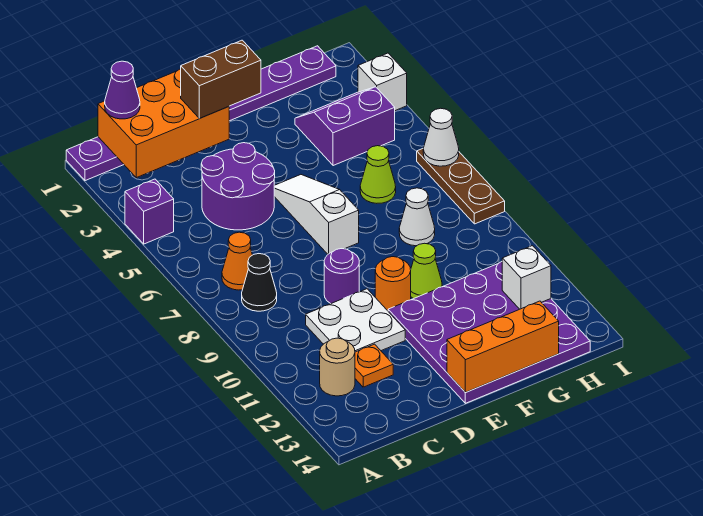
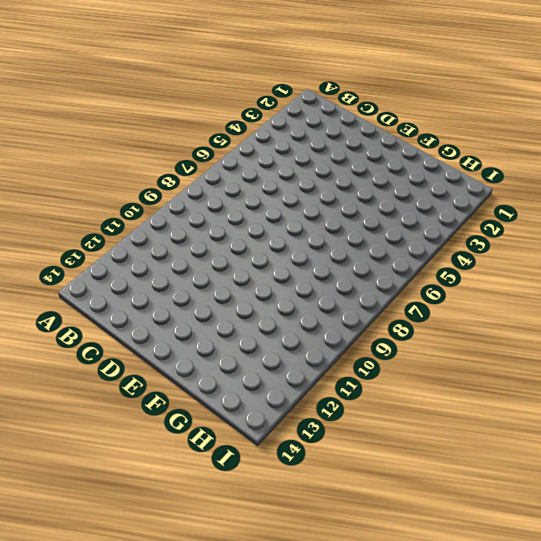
none -> purple 1x8 plate [66,46,336,181]
none -> purple 1x1 brick [125,179,174,244]
none -> orange 1x1 cone [222,232,252,290]

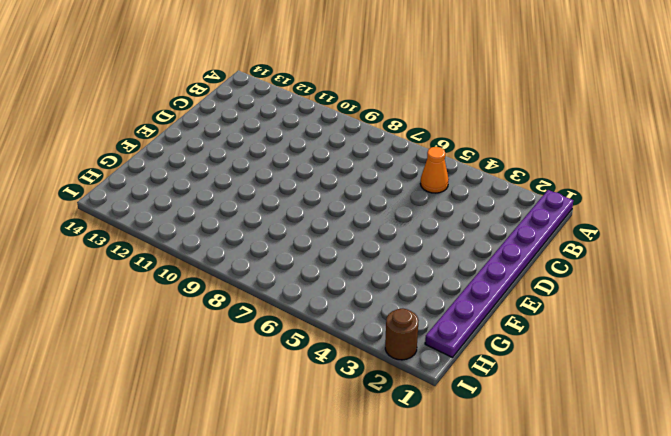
orange 1x1 cone [420,147,449,193] -> orange 1x1 cone moved to [222,232,252,290]
brown 1x1 round brick [385,308,419,360] -> none
none -> purple 1x1 brick [125,179,174,244]
none -> black 1x1 cone [242,254,277,311]
none -> tan 1x1 round brick [320,338,355,396]

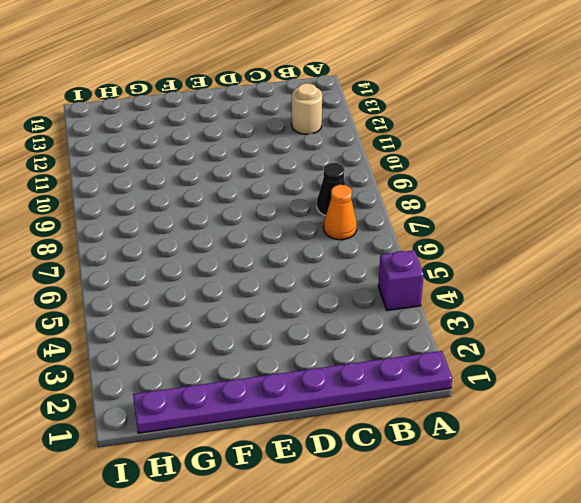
none -> purple 2x2 round brick [201,143,275,230]
none -> white 2x2 plate [306,289,405,352]
none -> orange 1x1 plate [355,344,393,387]

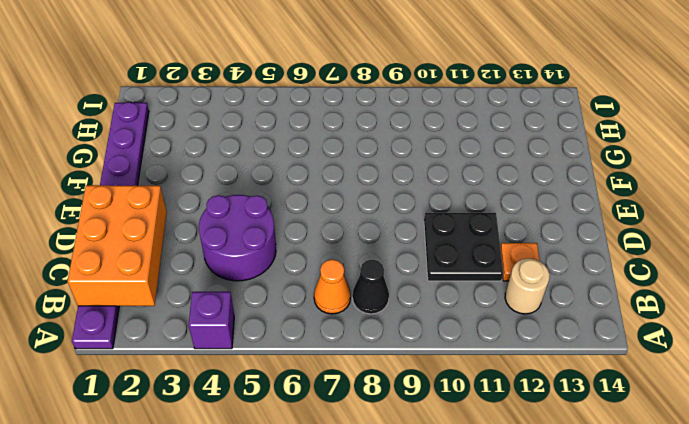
black 2x2 plate [424,213,503,281] -> white 2x2 plate [306,289,405,352]
none -> purple 1x1 round brick [324,249,359,304]
none -> white 1x3 slope [274,175,359,254]
none -> orange 1x1 round brick [375,257,411,311]

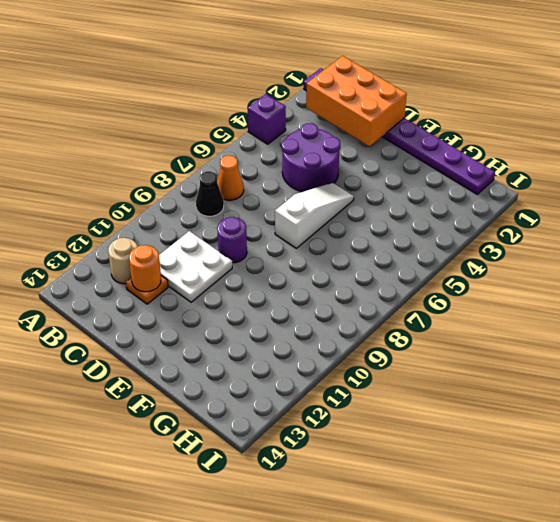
orange 1x1 round brick [129,245,161,292] -> orange 1x1 round brick moved to [375,257,411,311]
none -> purple 4x4 plate [388,262,590,403]
none -> lime 1x1 cone [411,243,442,299]
none -> purple 2x2 slope [295,87,395,166]

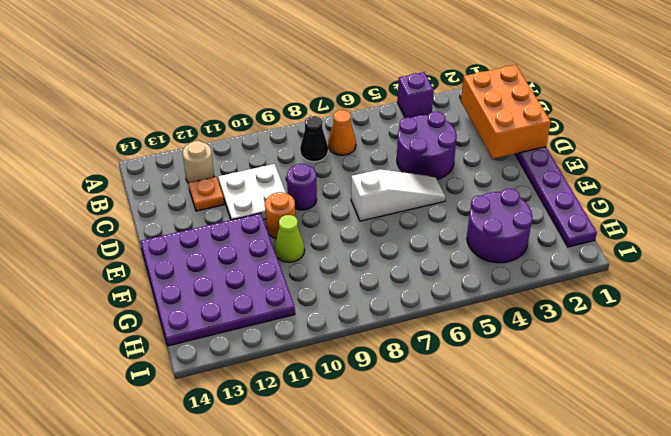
purple 2x2 round brick [467,189,533,263] -> purple 2x2 slope [295,87,395,166]
none -> lime 1x1 cone [360,146,396,203]
none -> white 1x1 cone [399,188,435,246]
none -> white 1x1 brick [358,53,407,111]

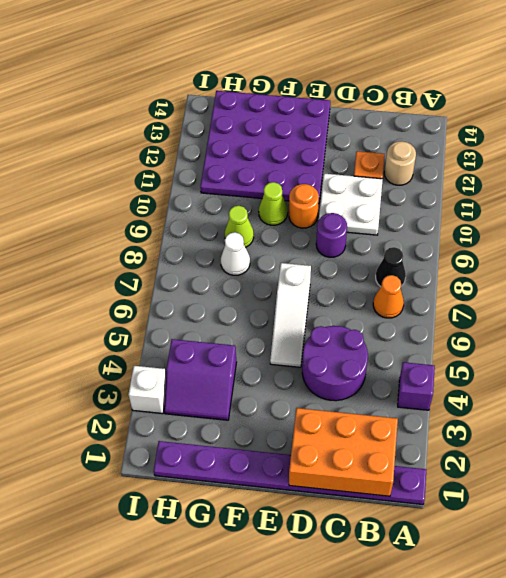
lime 1x1 cone [225,206,254,247] -> lime 1x1 cone moved to [360,146,396,203]
none -> brown 1x3 plate [417,149,505,224]
none -> orange 1x3 brick [447,301,559,392]
none -> white 1x1 brick [502,246,551,309]

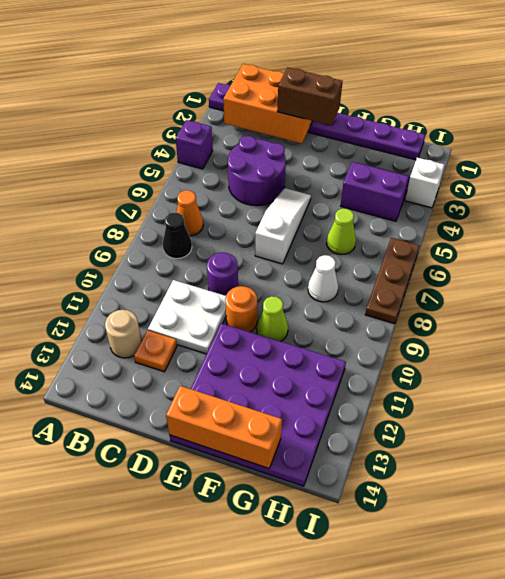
none -> white 1x1 brick [502,246,551,309]
none -> white 1x1 cone [423,108,459,166]
none -> purple 1x1 cone [105,61,140,119]

